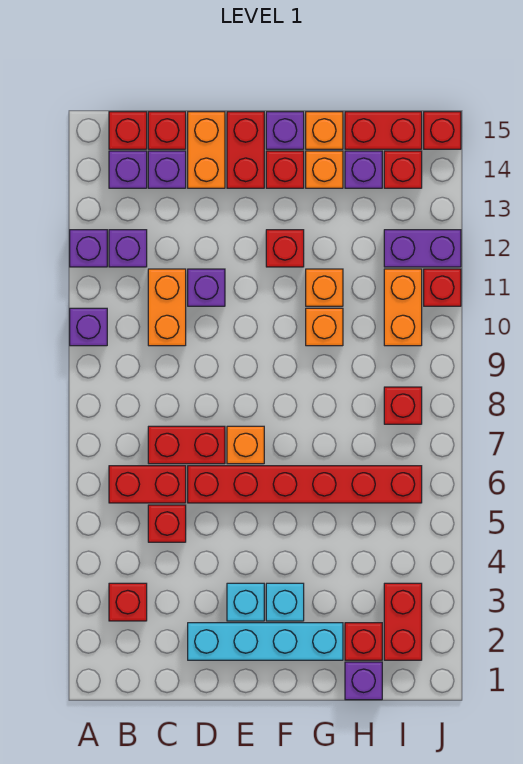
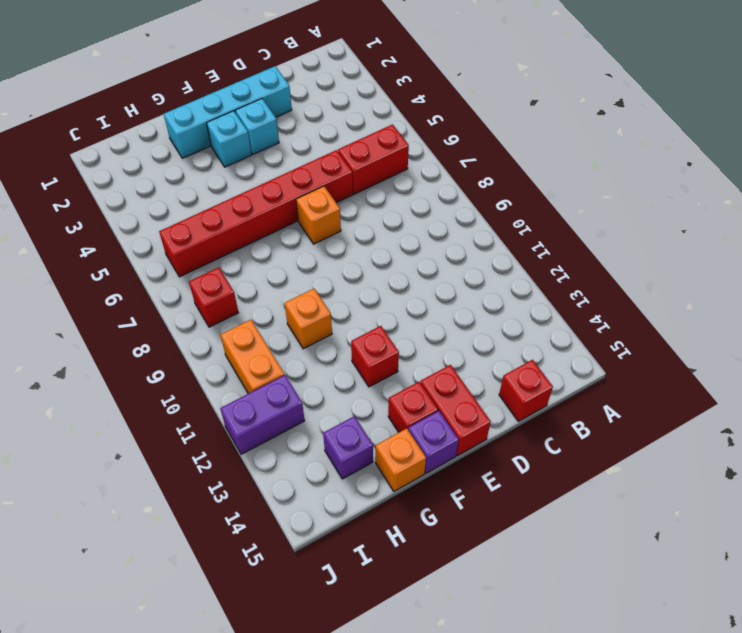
none -> purple 1x1 brick [70,308,107,346]
none -> purple 1x1 brick [70,230,107,267]
none -> red 1x1 brick [109,583,147,621]
none -> purple 1x1 brick [109,230,147,267]

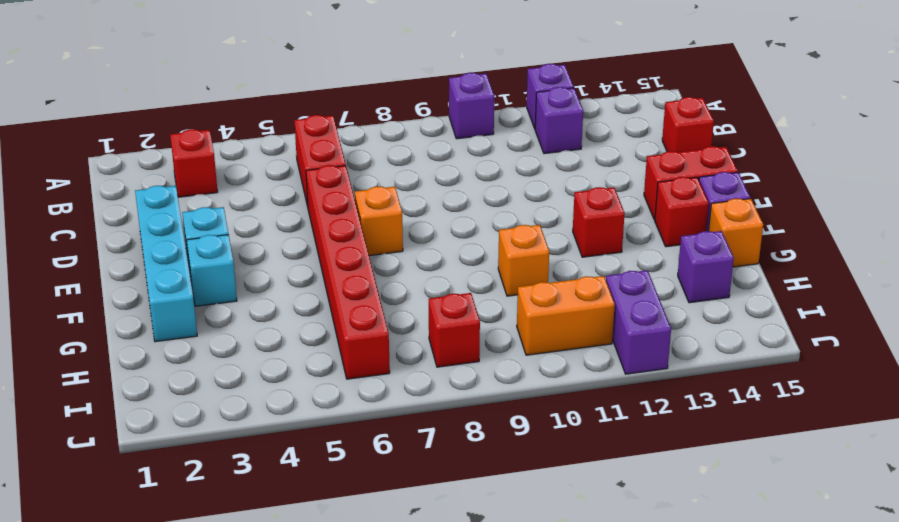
none -> purple 1x1 brick [109,151,147,188]
none -> red 1x1 brick [109,112,147,149]
none -> red 1x1 brick [148,505,186,542]
none -> red 1x2 brick [148,426,225,464]

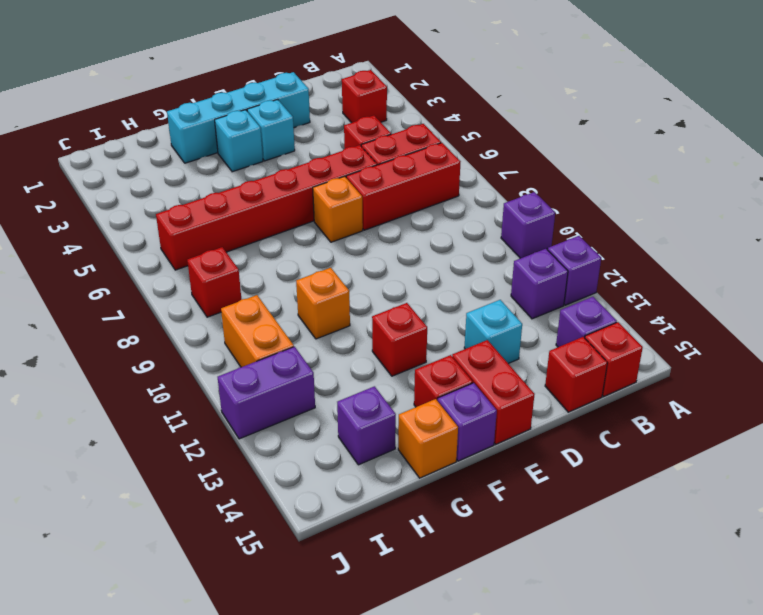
red 1x3 brick [346,143,460,230] -> red 1x2 brick [148,426,225,464]
cyan 1x1 brick [464,300,522,364] -> none
none -> orange 1x2 brick [148,269,186,346]
none -> purple 1x1 brick [148,151,186,188]
none -> purple 1x1 brick [188,269,225,306]
none -> orange 1x2 brick [188,112,225,188]

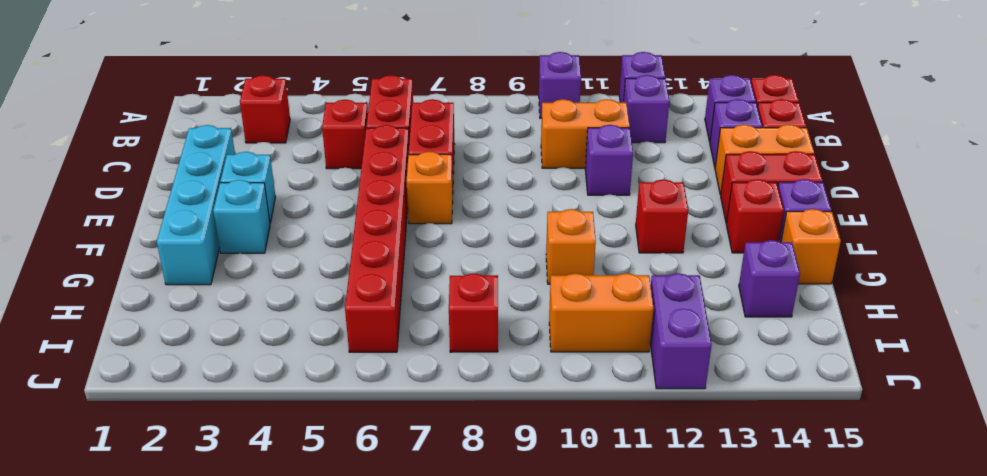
none -> orange 1x1 brick [306,269,343,306]
none -> orange 1x1 brick [306,151,343,188]
none -> purple 1x1 brick [345,662,382,700]
none -> red 1x1 brick [345,623,382,660]

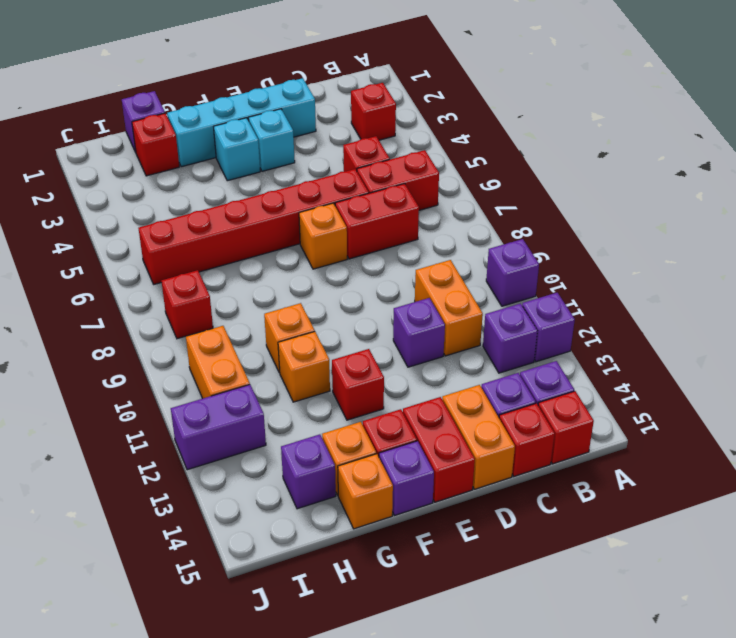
none -> red 1x2 brick [345,112,422,149]
none -> red 1x2 brick [384,583,422,660]
none -> red 1x1 brick [384,151,422,188]
none -> red 1x1 brick [424,269,461,306]

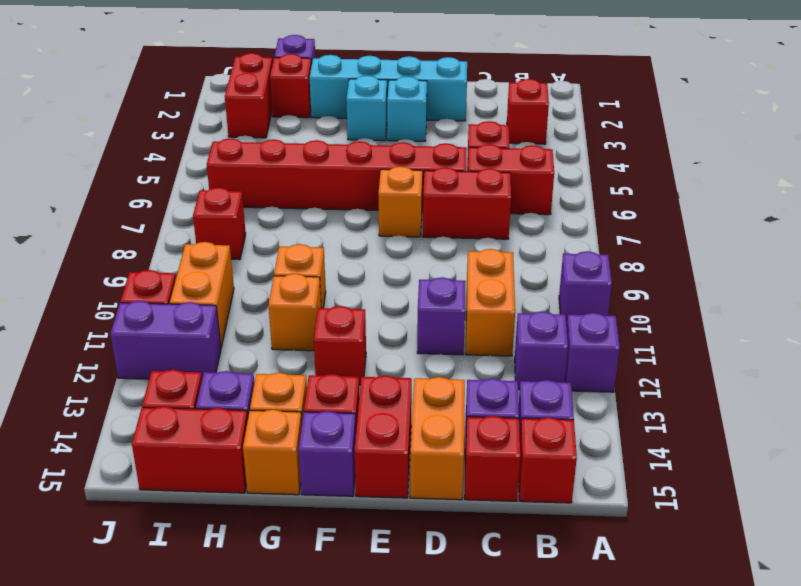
none -> red 1x1 brick [424,112,461,149]

